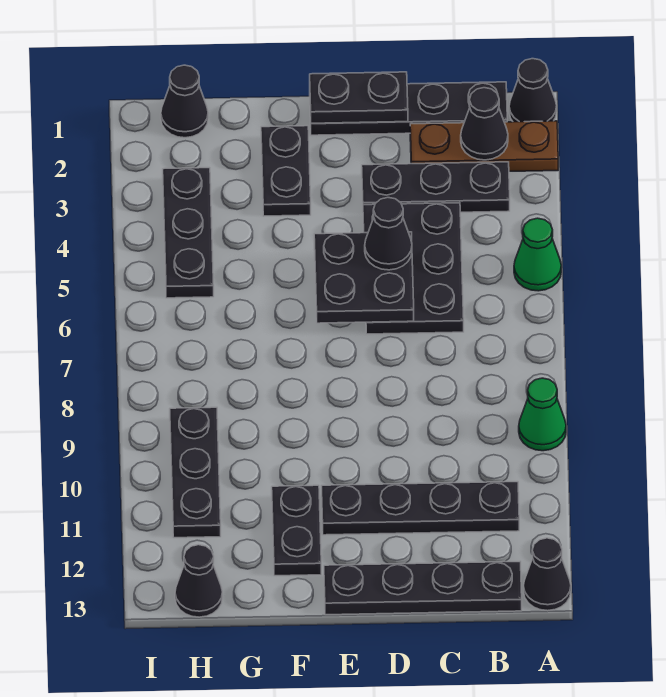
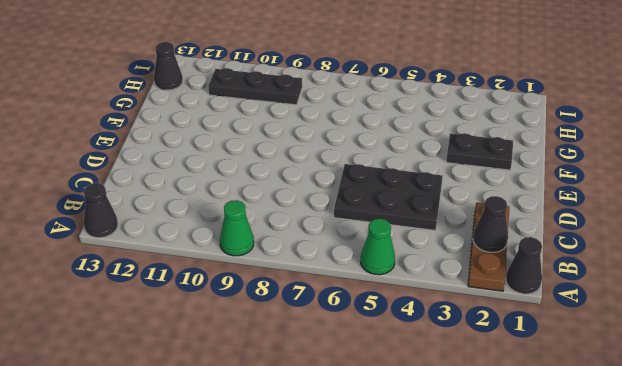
none -> black 1x4 plate [310,82,507,135]
none -> black 1x3 plate [362,162,510,212]
none -> black 1x4 plate [321,482,519,535]

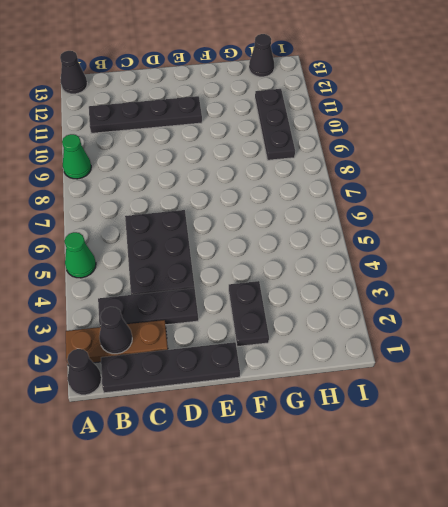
none -> black 1x4 plate [324,562,522,615]
none -> black 1x2 plate [272,485,321,576]
none -> black 1x1 cone [161,65,208,138]

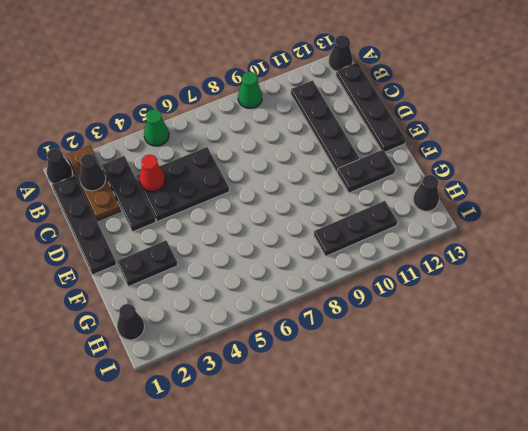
red 1x1 cone [139,155,165,192] -> none
none -> black 1x3 plate [163,168,214,298]
none -> black 1x2 plate [310,72,408,123]
none -> black 2x2 plate [314,232,414,323]

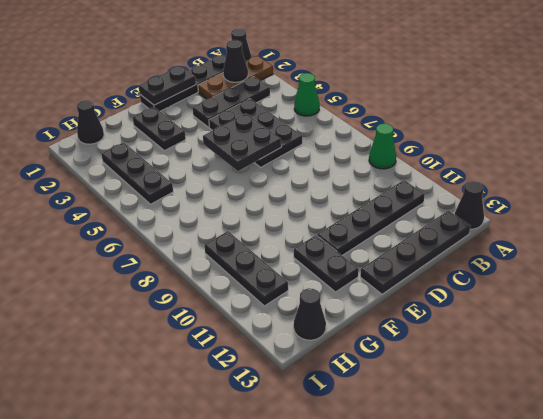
none -> black 1x1 cone [365,198,412,270]

